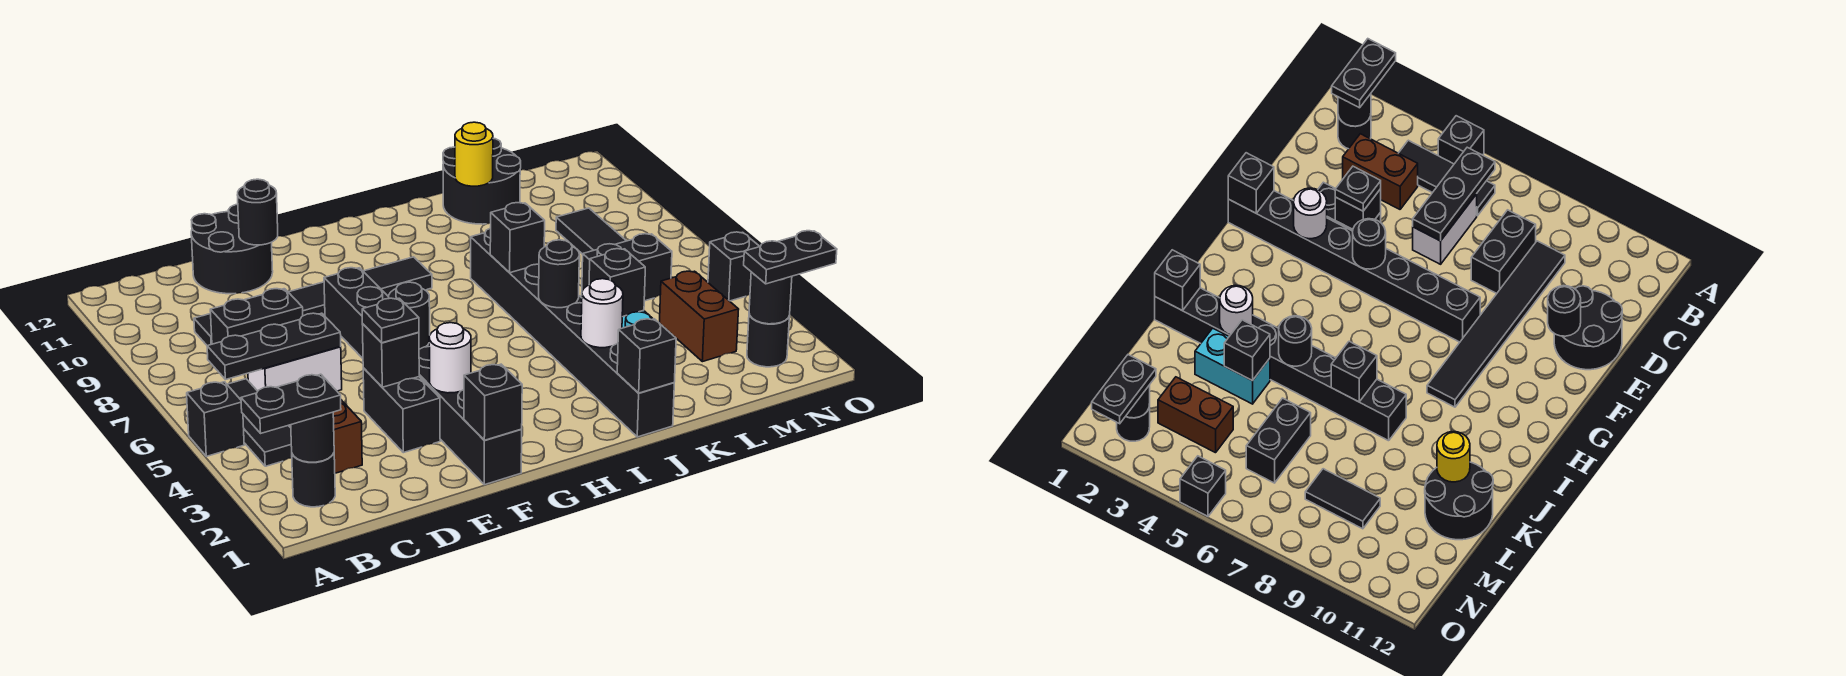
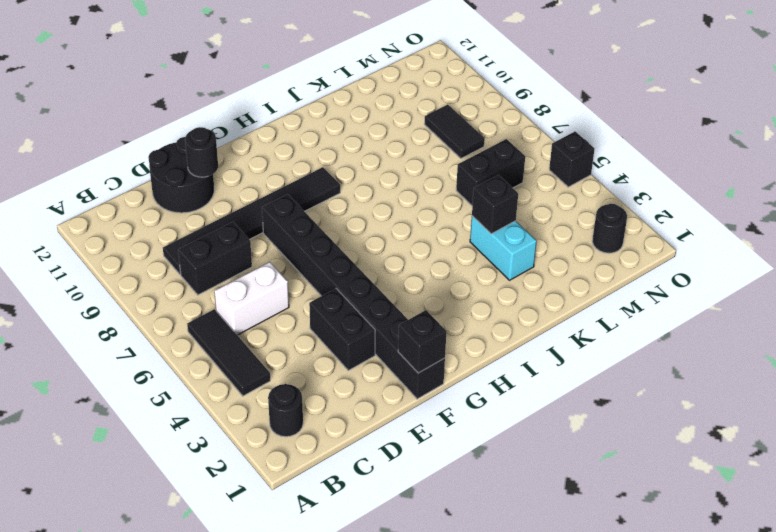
none -> black 1x1 brick [187,382,244,456]
none -> brown 1x2 brick [289,400,362,473]
none -> black 1x8 brick [471,228,674,437]
none -> black 2x2 round brick [443,139,521,224]

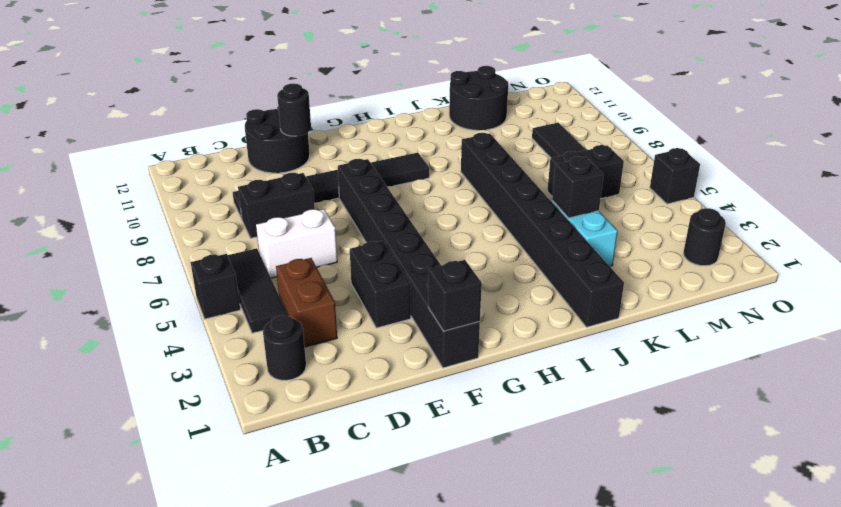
none -> brown 1x2 brick [659,271,739,362]
none -> black 1x1 round brick [291,412,334,462]
none -> black 1x3 plate [207,313,341,380]
none -> black 1x1 brick [362,324,419,387]

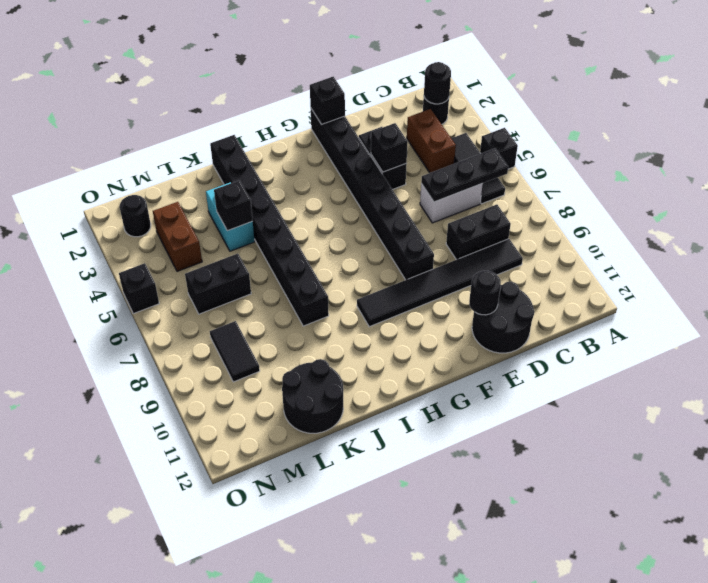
none -> white 1x1 round brick [429,323,471,393]
none -> black 1x1 round brick [389,282,430,349]
none -> black 1x1 brick [617,319,676,393]
none -> white 1x1 round brick [581,279,623,348]

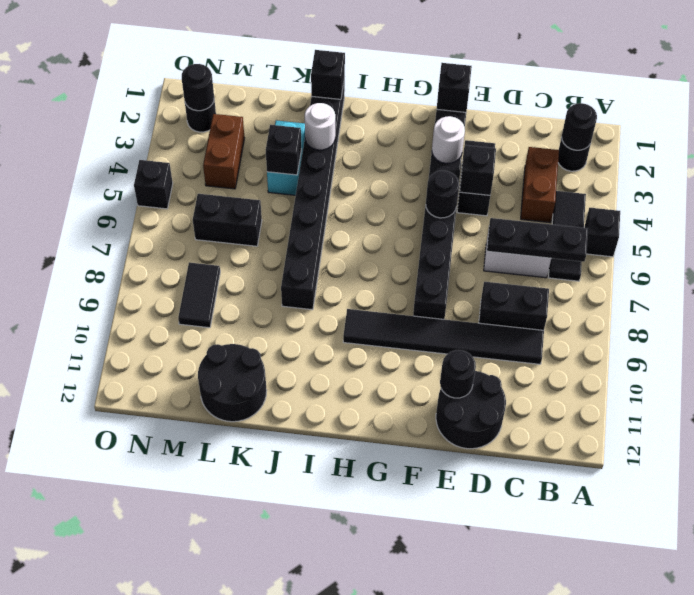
none -> black 1x1 round brick [539,240,579,308]
none -> black 1x1 brick [490,203,545,273]
none -> yellow 1x1 round brick [455,122,493,186]
none -> black 1x2 plate [241,374,341,433]

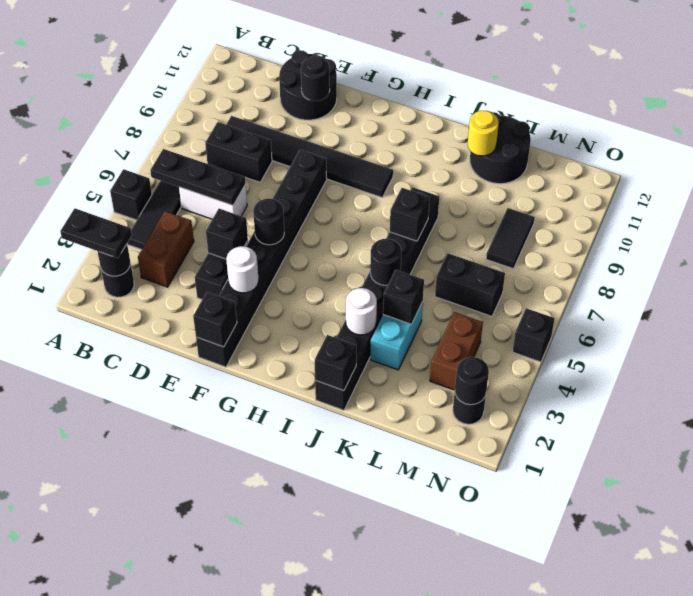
none -> black 1x1 plate [362,298,419,343]
none -> black 1x2 plate [744,231,837,284]

